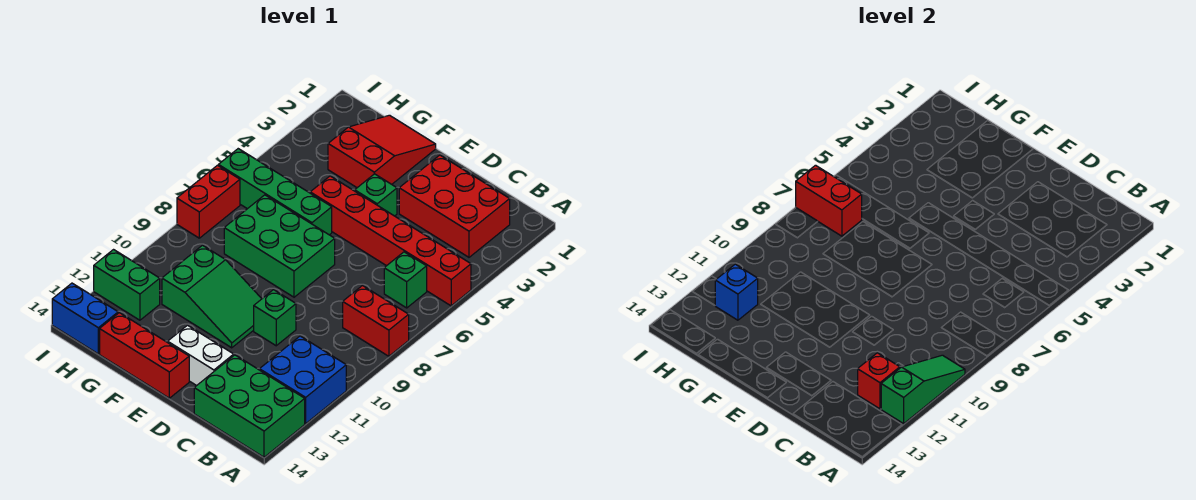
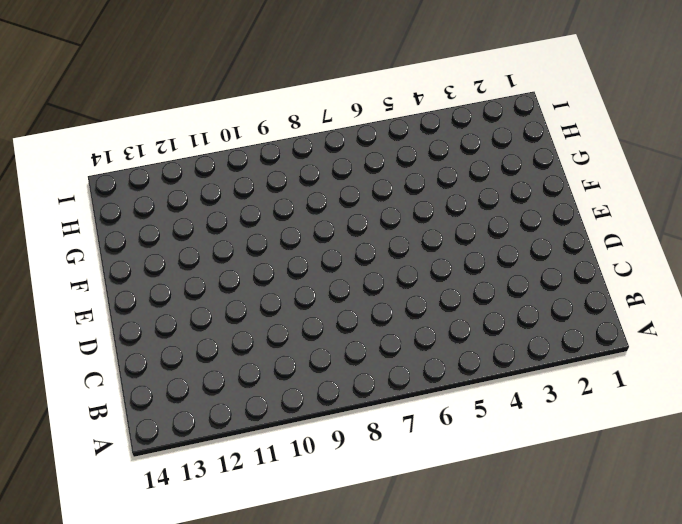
none -> red 1x6 brick [310,176,471,306]
none -> red 1x2 brick [343,286,409,356]
none -> blue 2x2 brick [260,336,346,424]

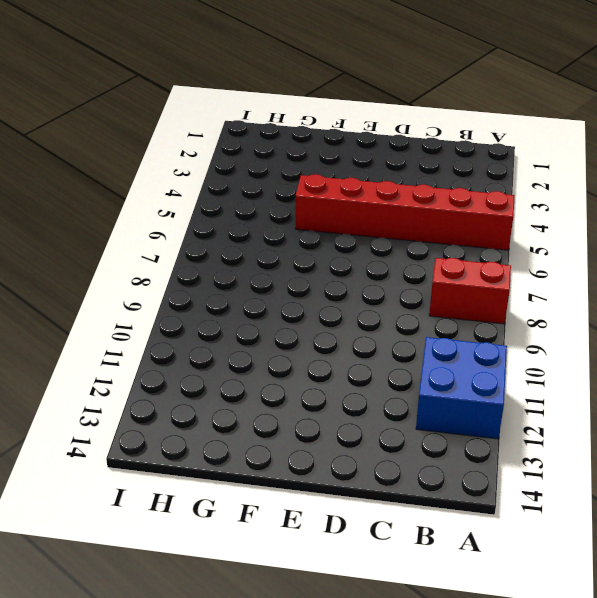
none -> green 2x3 brick [194,355,305,457]
none -> red 2x3 brick [399,155,510,257]
none -> green 1x1 brick [384,252,427,308]

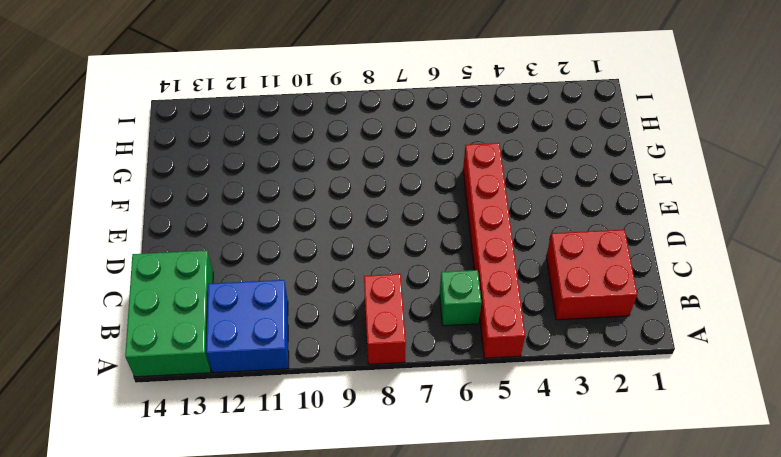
red 2x2 brick [546,230,637,320] -> red 2x3 brick [399,155,510,257]
none -> green 1x1 brick [254,290,296,346]
none -> white 1x2 brick [168,325,234,386]
none -> green 1x1 brick [355,174,397,216]

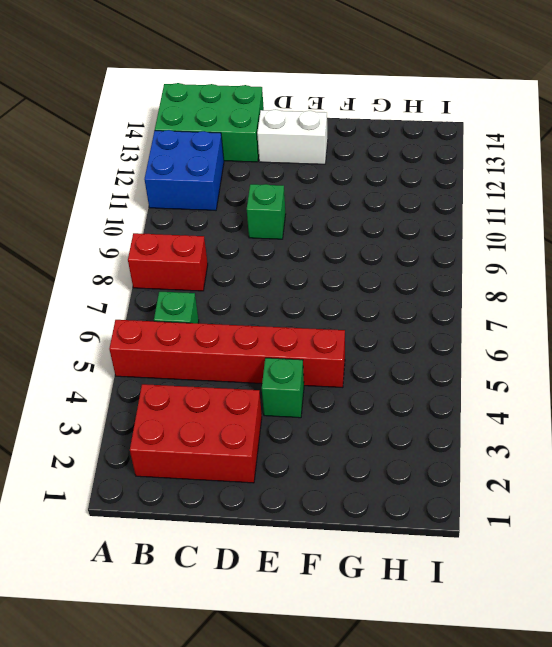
none -> green 2x3 brick [224,195,335,297]
none -> green 2x3 slope [162,245,261,348]
none -> red 1x3 brick [100,313,189,398]

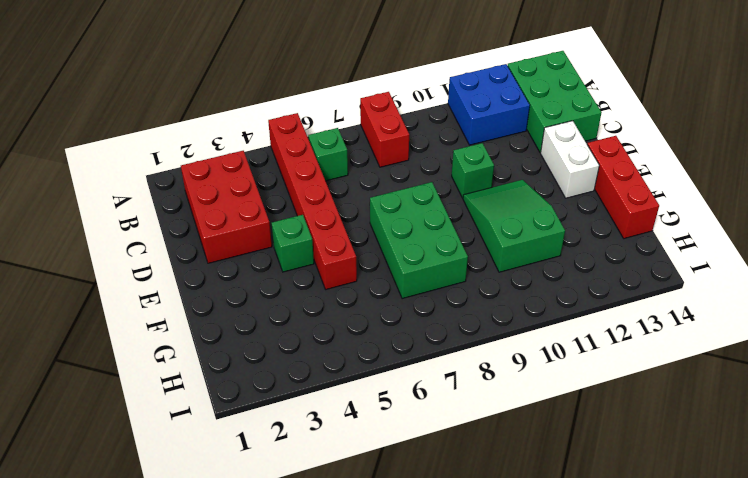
none -> red 2x3 slope [328,115,436,188]
none -> green 1x4 brick [218,149,332,235]
none -> green 1x2 brick [94,250,160,320]

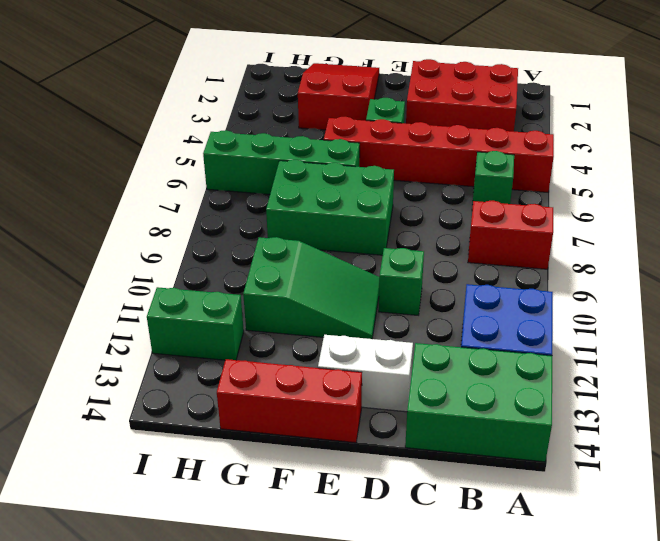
none -> blue 1x2 brick [52,283,118,354]
none -> red 1x2 brick [177,165,240,238]
none -> green 1x3 slope [881,355,965,424]

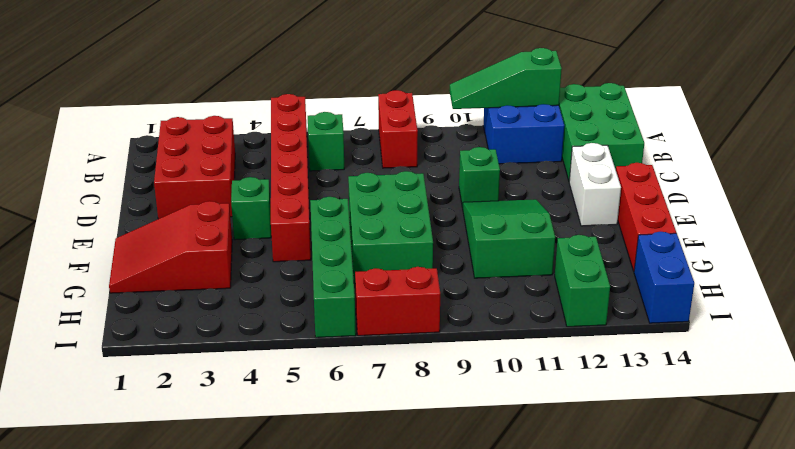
none -> red 1x1 brick [858,353,900,409]
none -> red 1x2 brick [796,165,862,236]
none -> blue 1x1 brick [715,264,758,320]

